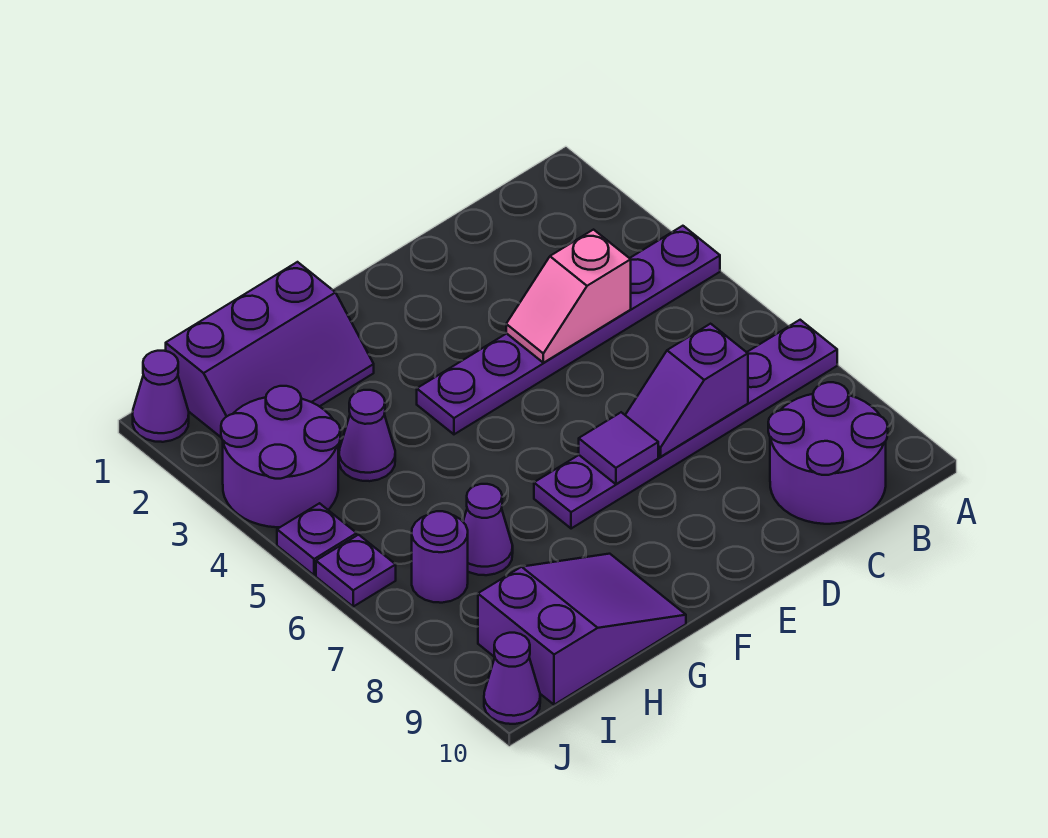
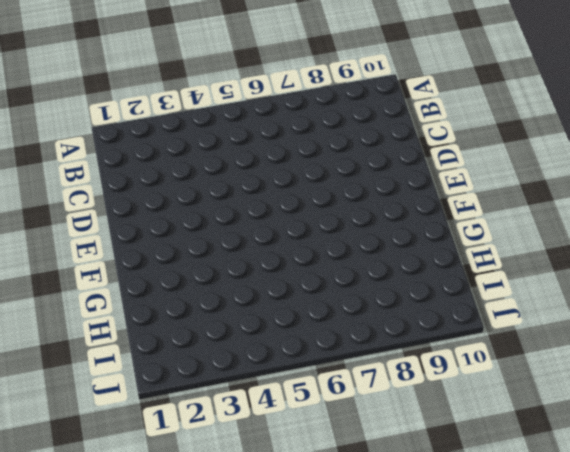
none -> purple 1x6 plate [417,226,720,434]
none -> purple 1x6 plate [534,320,837,529]
none -> purple 2x2 round brick [768,382,888,524]

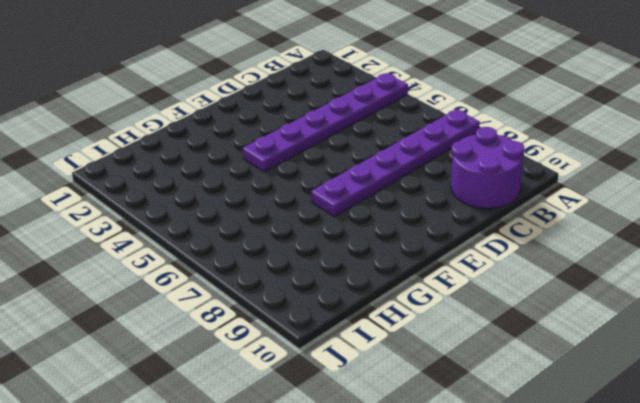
none -> purple 2x3 slope [166,262,374,438]
none -> purple 2x3 slope [478,554,686,705]
none -> purple 1x1 cone [339,390,395,481]

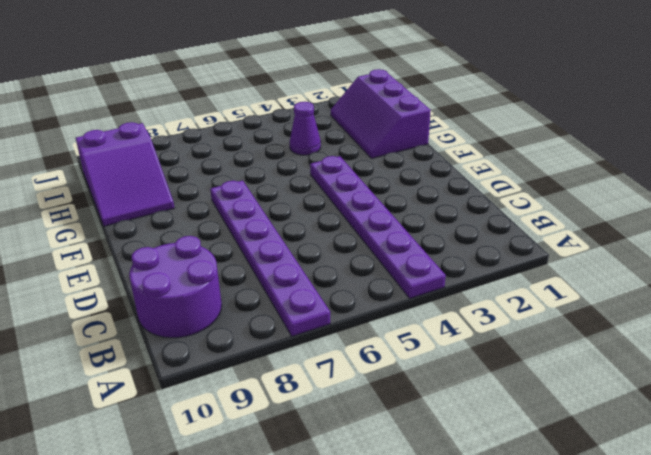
none -> purple 1x1 cone [463,484,513,575]
none -> purple 2x2 round brick [221,386,340,527]
none -> purple 1x1 round brick [412,511,468,603]

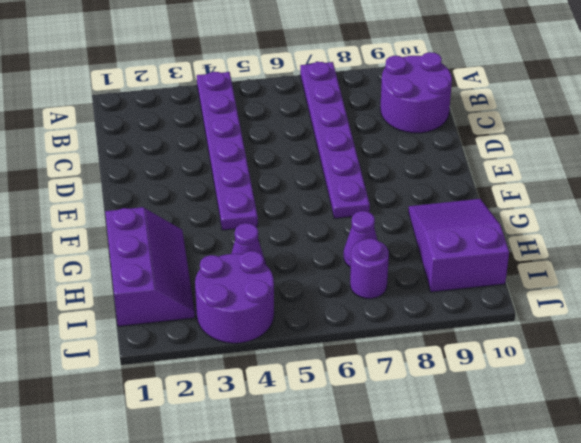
none -> purple 1x1 cone [133,351,189,442]
none -> purple 1x1 plate [277,503,357,575]
none -> purple 1x1 plate [316,535,396,607]

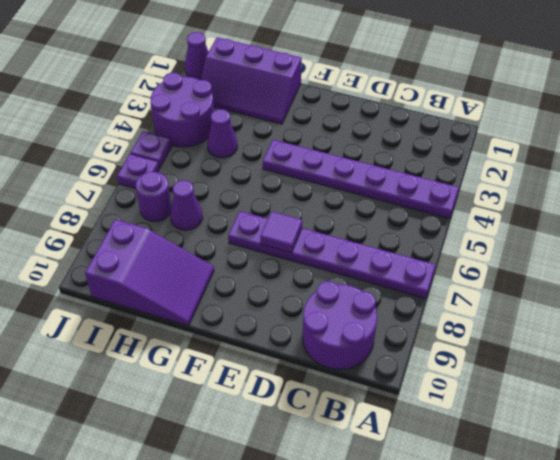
none -> purple 1x1 cone [484,633,540,724]
none -> pink 1x2 slope [506,230,631,363]
none -> purple 1x2 slope [625,324,748,457]

